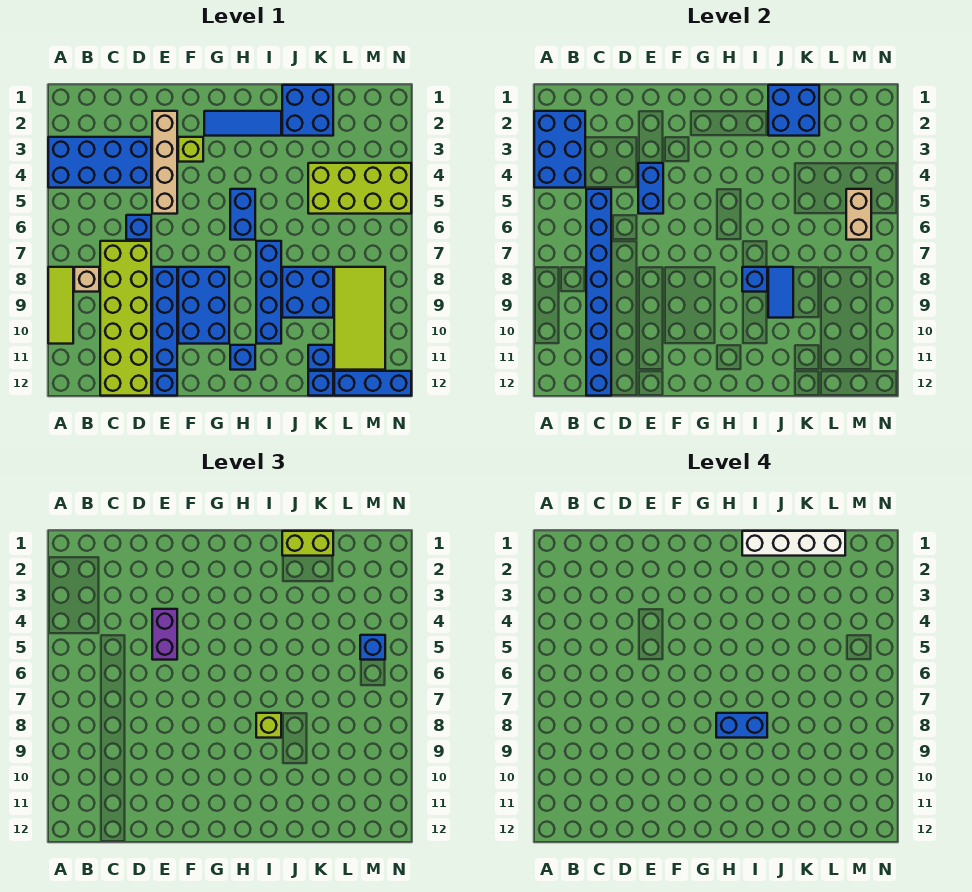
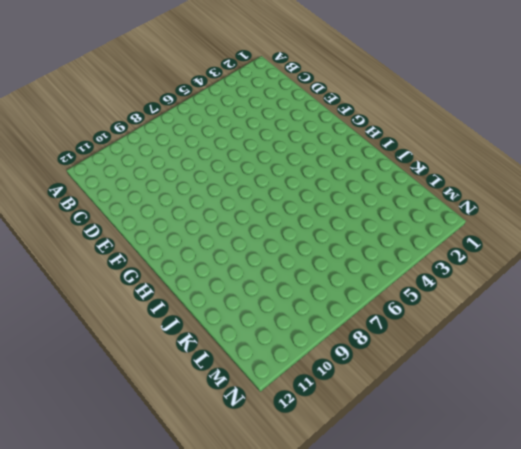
none -> blue 2x4 brick [48,137,151,188]
none -> lime 1x3 tile [48,267,73,344]
none -> tan 1x1 brick [74,267,99,292]
none -> lime 2x6 brick [100,241,151,396]

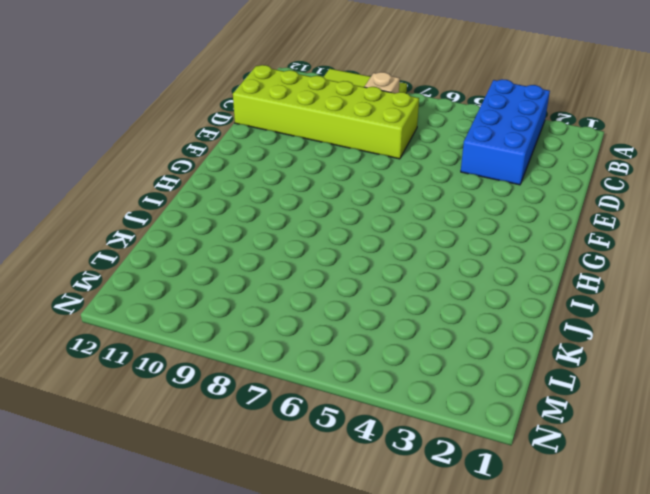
none -> blue 1x1 brick [126,215,151,240]
none -> tan 1x4 brick [152,111,177,214]
none -> blue 1x4 brick [152,267,177,370]
none -> blue 1x1 brick [152,371,177,396]

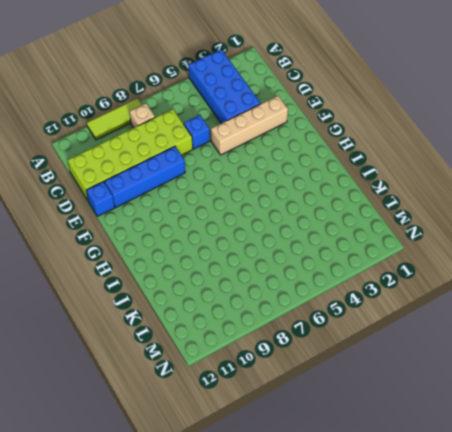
none -> lime 1x1 brick [178,137,203,162]
none -> blue 2x3 brick [178,267,229,344]
none -> blue 1x3 tile [204,111,281,136]
none -> blue 1x2 brick [230,189,255,240]

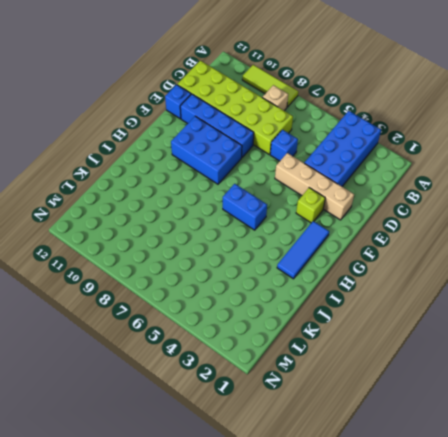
none -> blue 1x1 brick [230,345,255,370]
none -> blue 1x4 brick [256,241,281,344]
none -> blue 2x2 brick [282,85,333,136]
none -> blue 2x2 brick [282,267,333,318]

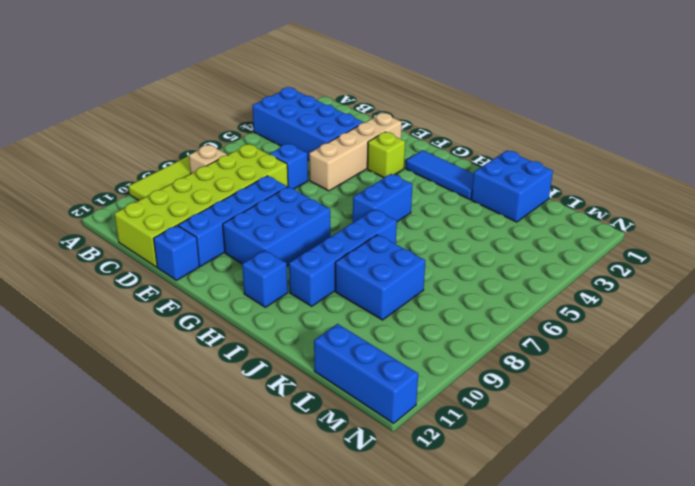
none -> lime 2x4 brick [308,163,411,214]
none -> blue 1x1 brick [308,345,333,370]
none -> blue 1x1 brick [308,371,333,396]
none -> lime 2x4 tile [334,267,385,370]

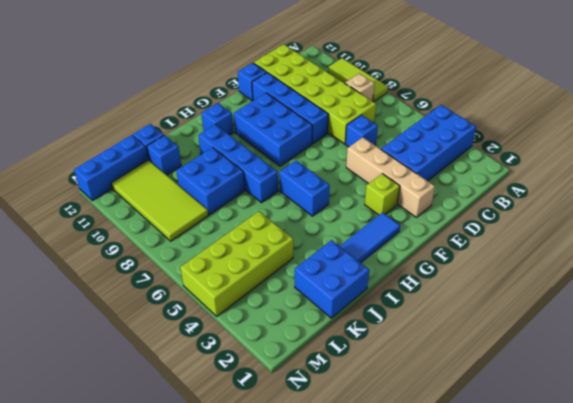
none -> blue 2x3 brick [534,111,585,188]
none -> blue 1x8 brick [586,189,611,396]
none -> blue 1x2 brick [638,163,663,214]
none -> blue 1x1 brick [742,267,767,292]

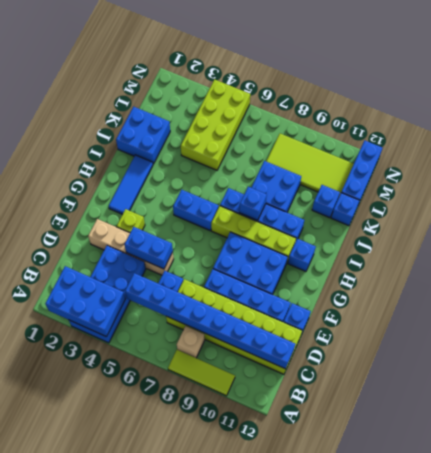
lime 1x4 brick [211,206,296,262] -> none
none -> blue 2x2 brick [768,85,819,136]
none -> blue 1x2 tile [768,267,793,318]
none -> tan 1x2 brick [846,189,871,240]
none -> purple 1x2 brick [152,609,177,660]

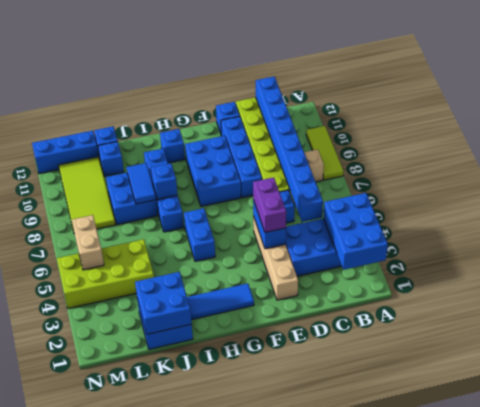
none -> lime 1x1 brick [178,137,203,162]
none -> lime 1x1 brick [256,713,281,738]
none -> lime 1x2 brick [282,531,333,556]
none -> blue 1x1 brick [360,635,385,660]

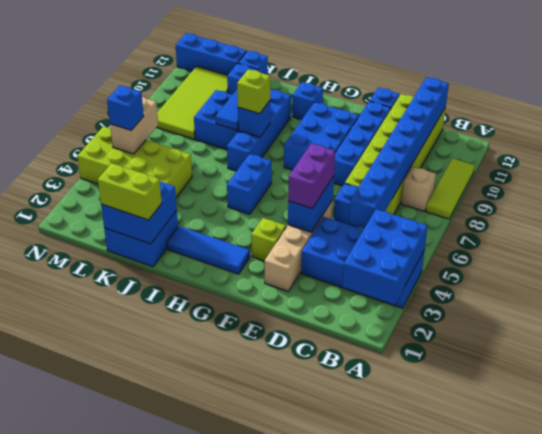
none -> blue 1x2 brick [716,713,767,738]
none -> white 1x4 brick [742,531,845,556]

